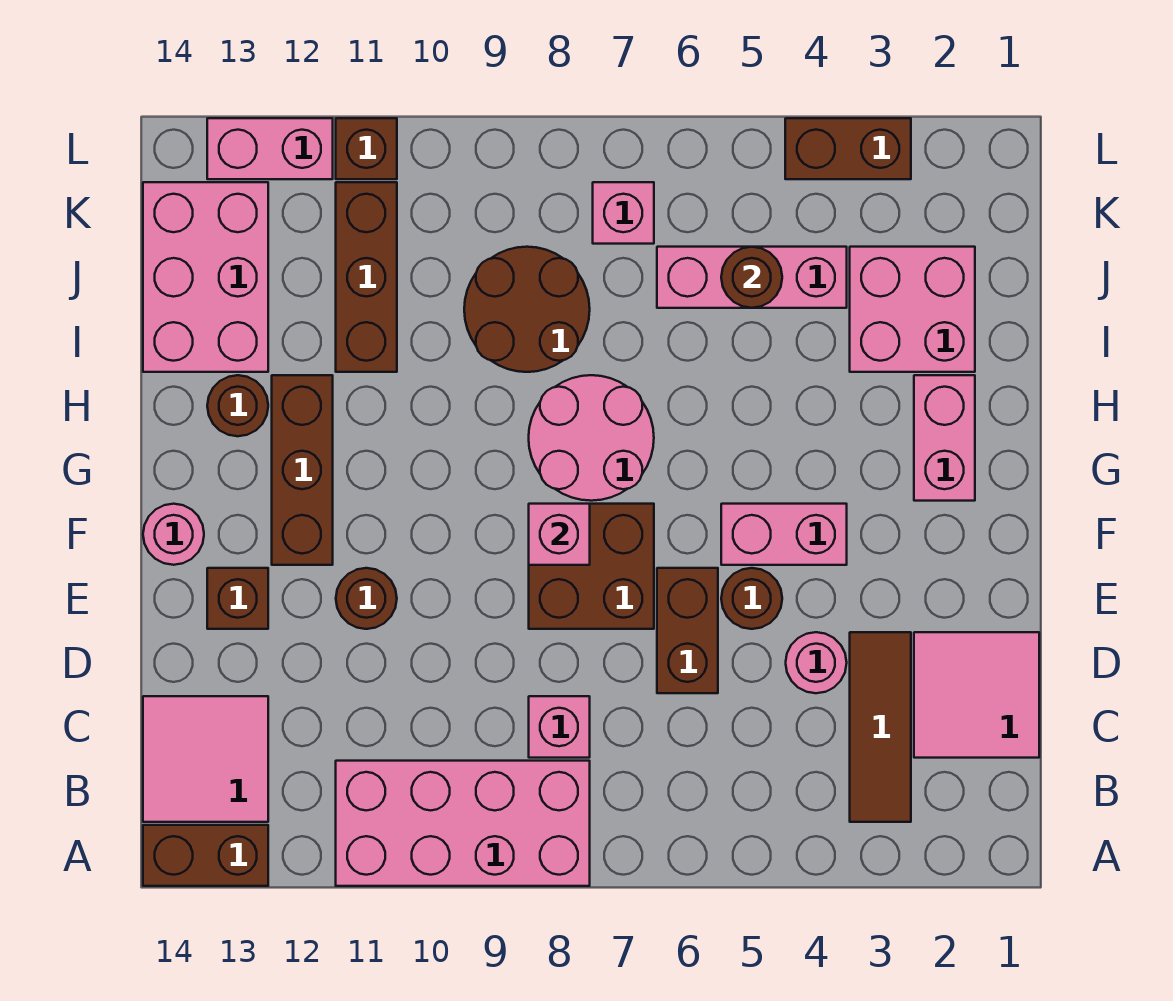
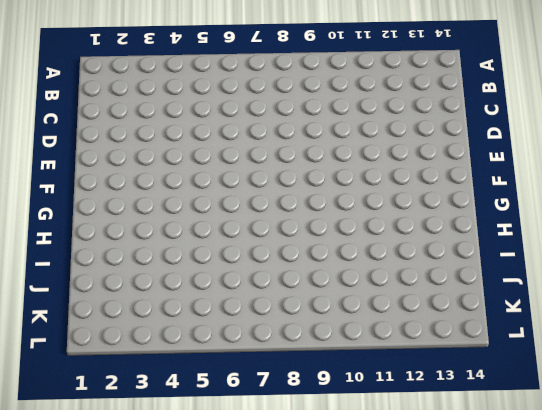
none -> pink 2x4 brick [336,761,590,886]
none -> brown 1x2 brick [143,825,268,886]
none -> brown 1x3 tile [850,632,911,822]

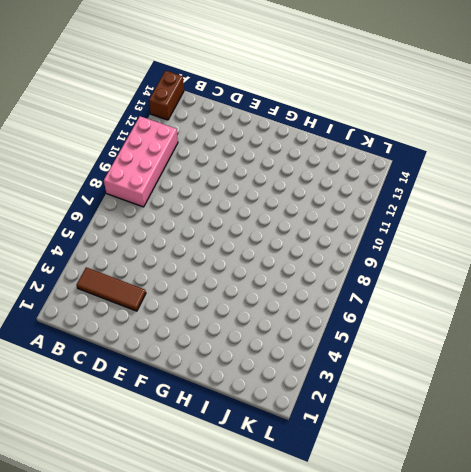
none -> pink 2x2 tile [143,696,268,822]
none -> pink 2x2 tile [914,632,1039,758]
none -> pink 1x1 brick [529,696,590,758]

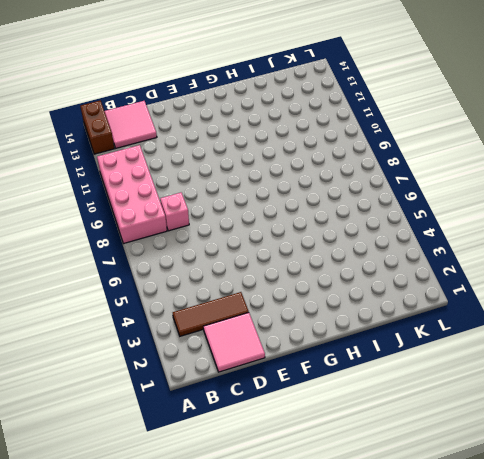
none -> pink 1x1 round brick [786,632,847,693]
none -> brown 1x2 brick [657,568,718,693]
none -> brown 1x1 round brick [721,568,782,629]

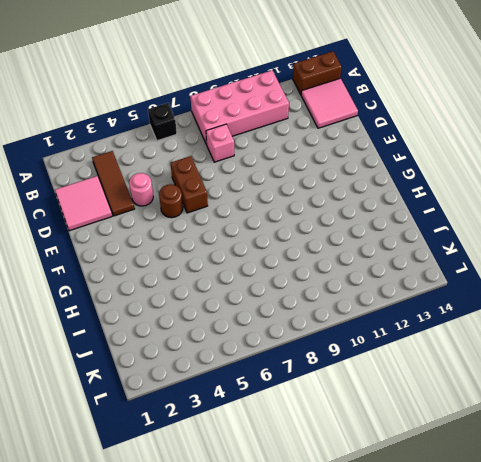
black 1x1 brick [148,103,177,141] -> none
none -> brown 2x2 brick [529,504,654,629]
none -> brown 1x1 round brick [336,568,397,629]
none -> brown 1x1 brick [207,568,268,629]

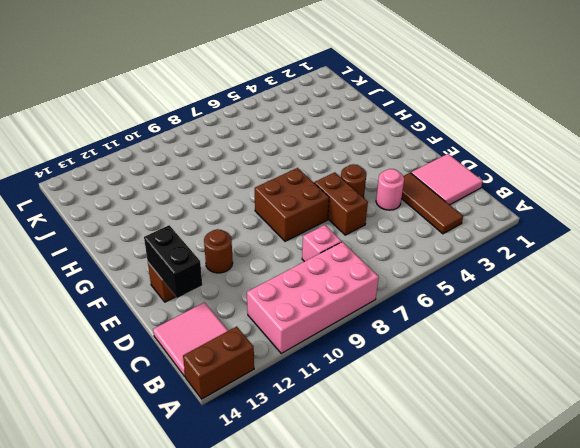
black 1x2 brick [144,225,202,298] -> none
none -> pink 1x2 brick [721,504,847,565]
none -> brown 1x3 brick [272,375,333,565]
none -> pink 1x1 round brick [143,504,204,565]

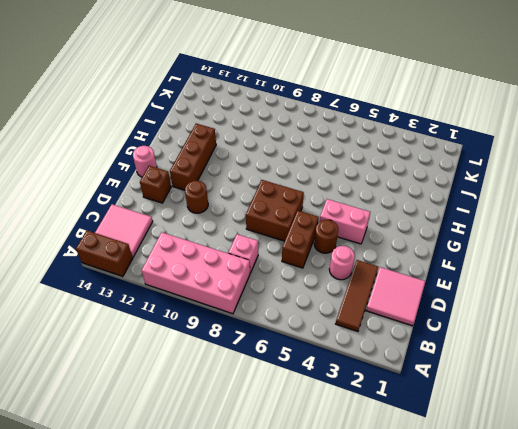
none -> pink 1x2 brick [914,375,975,501]
none -> pink 2x2 round brick [529,375,654,501]
none -> brown 1x1 round brick [207,375,268,436]

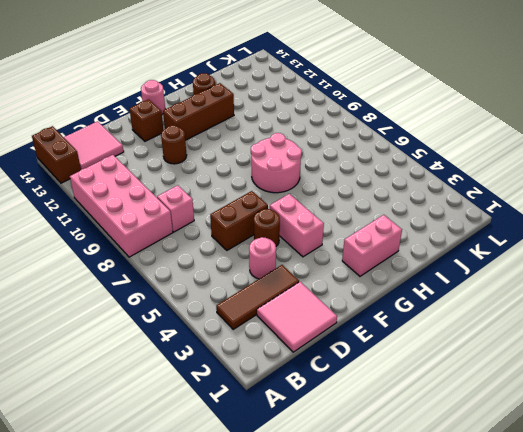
none -> brown 2x2 brick [529,504,654,629]
none -> pink 2x2 brick [850,247,975,372]
none -> brown 2x2 round brick [464,247,590,372]

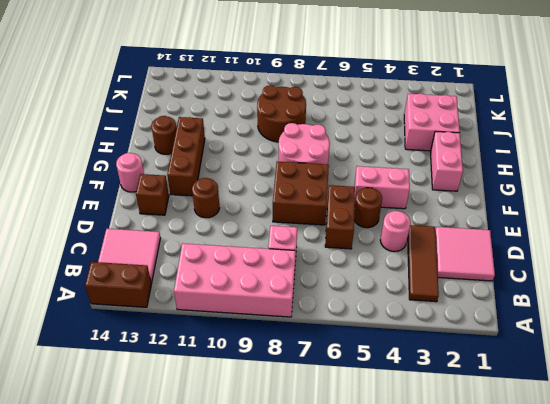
none -> brown 1x3 brick [336,182,397,372]
none -> pink 2x3 brick [143,182,268,372]
none -> pink 1x3 brick [657,247,847,308]

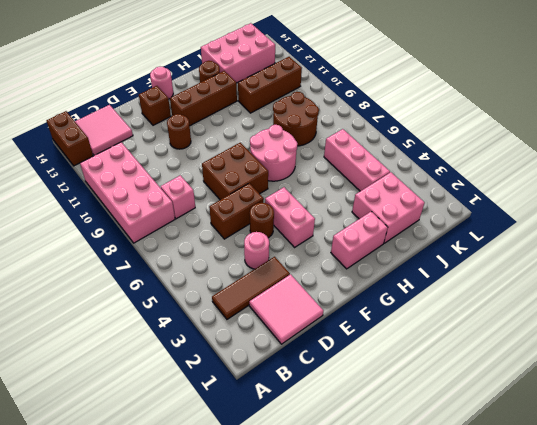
none -> pink 1x1 brick [593,182,654,244]
none -> brown 1x2 brick [785,118,911,179]
none -> brown 1x1 brick [336,118,397,179]

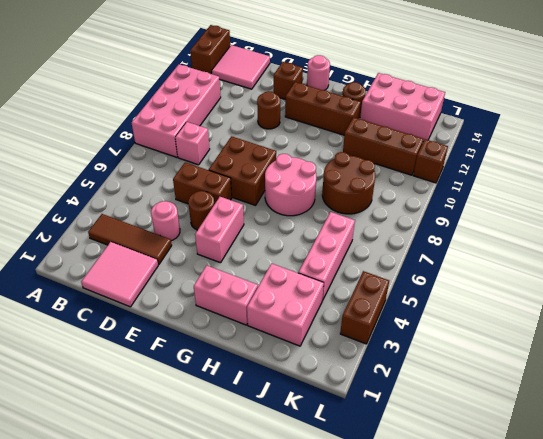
none -> pink 1x1 brick [593,182,654,244]
none -> pink 1x2 brick [207,118,333,179]
none -> pink 1x1 brick [529,504,590,565]

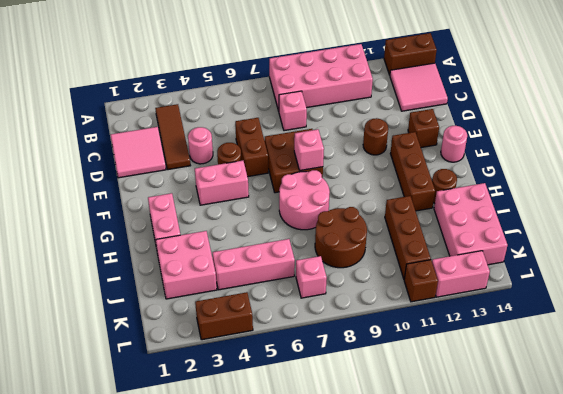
none -> brown 1x1 round brick [721,247,782,308]

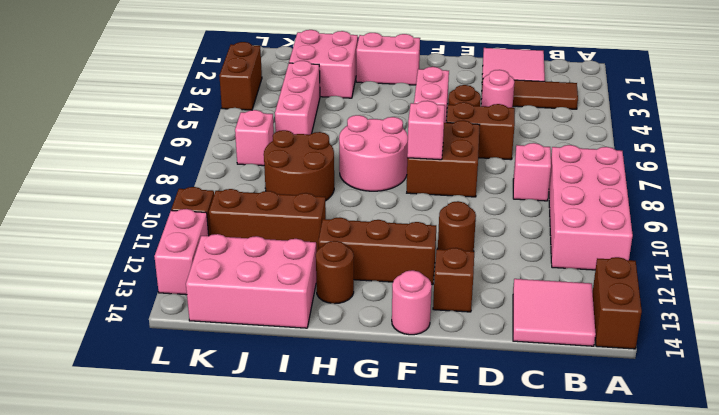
none -> brown 1x1 round brick [721,247,782,308]

